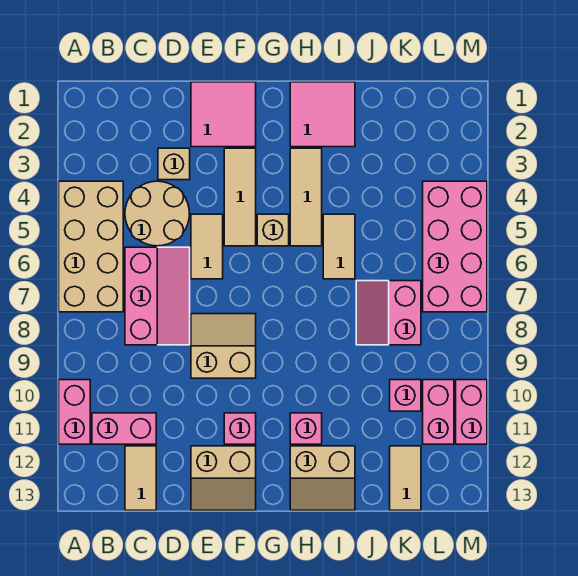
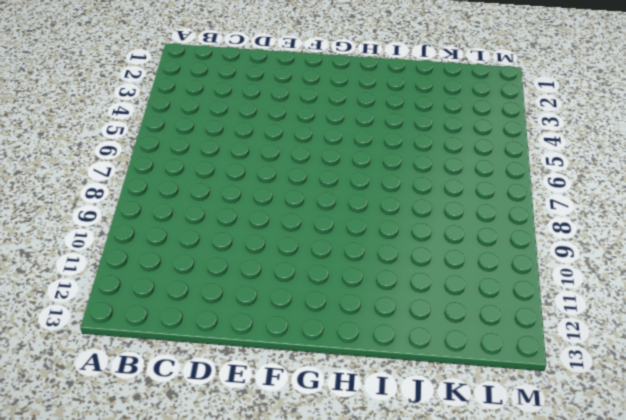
none -> tan 2x4 brick [59,181,123,312]
none -> pink 1x2 brick [59,380,90,444]
none -> pink 1x2 brick [92,413,156,444]

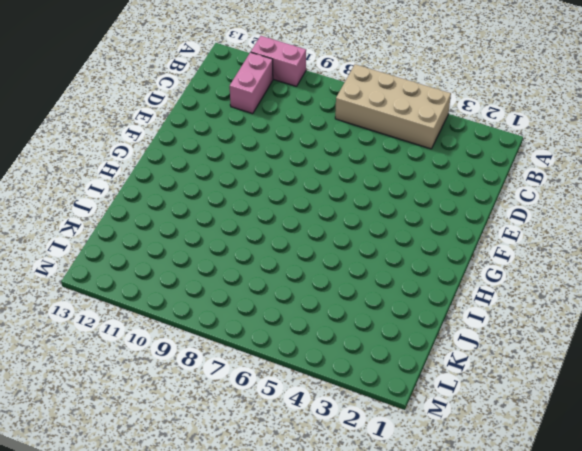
none -> tan 2x2 round brick [125,181,189,246]
none -> pink 2x3 slope [125,247,190,345]
none -> tan 1x2 tile [125,446,156,510]

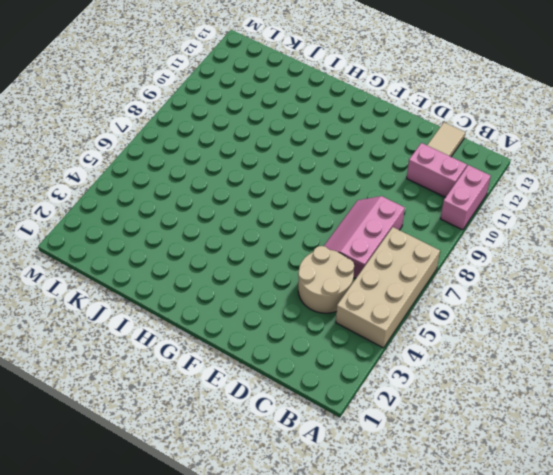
none -> tan 1x1 brick [158,148,190,180]
none -> pink 2x2 tile [191,82,256,147]
none -> tan 1x2 tile [191,214,223,279]

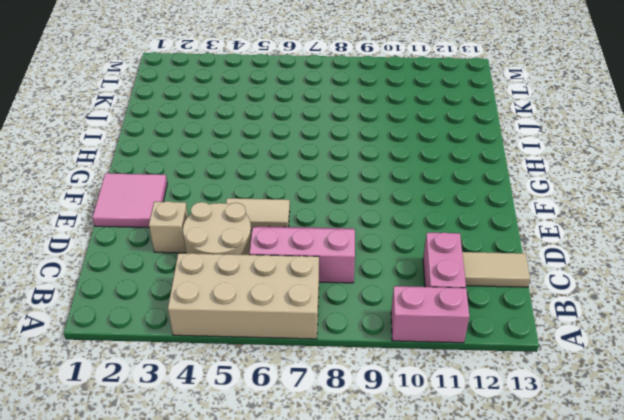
none -> tan 2x2 slope [191,314,256,378]
none -> tan 2x2 slope [191,446,256,510]
none -> tan 1x3 tile [224,148,256,246]

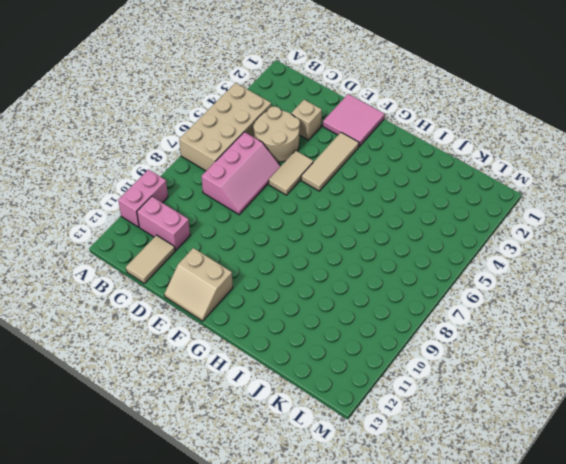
none -> tan 2x2 slope [191,314,256,378]
none -> pink 1x1 brick [224,413,256,444]
none -> tan 1x1 brick [257,214,289,246]

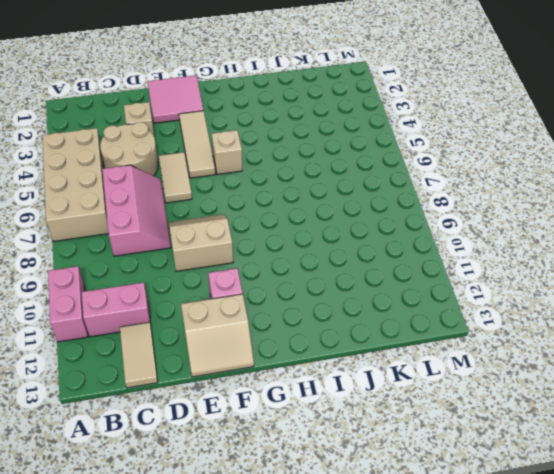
none -> pink 2x2 tile [290,82,355,147]
none -> tan 1x3 tile [290,148,322,246]
none -> pink 1x1 brick [290,413,322,444]

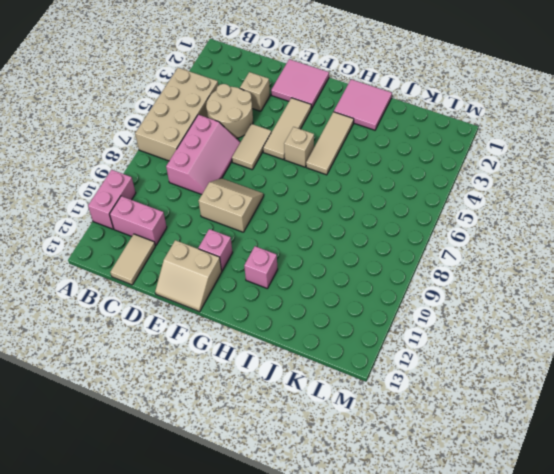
none -> tan 2x2 slope [290,446,355,510]
none -> tan 1x2 tile [323,214,355,279]
none -> pink 2x2 slope [356,281,421,345]

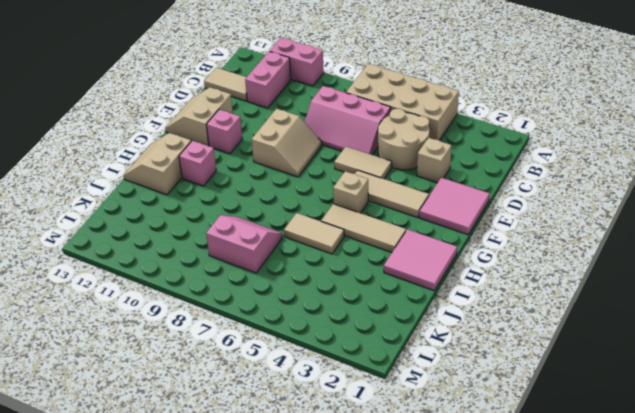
none -> pink 1x1 brick [390,380,421,411]
none -> tan 1x2 tile [390,446,421,510]
none -> pink 2x4 brick [423,181,487,312]

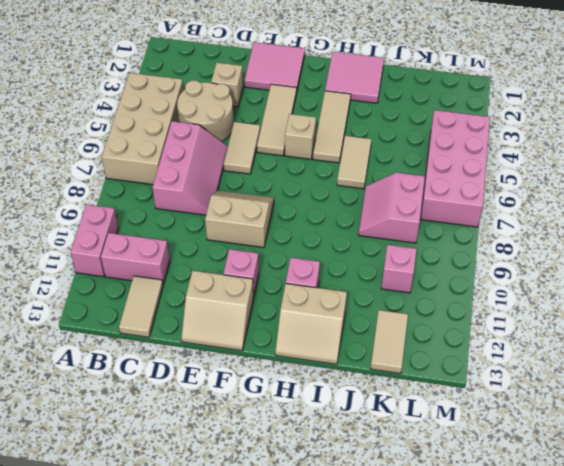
none -> pink 1x2 brick [423,380,454,444]
none -> pink 1x2 brick [456,380,487,444]

